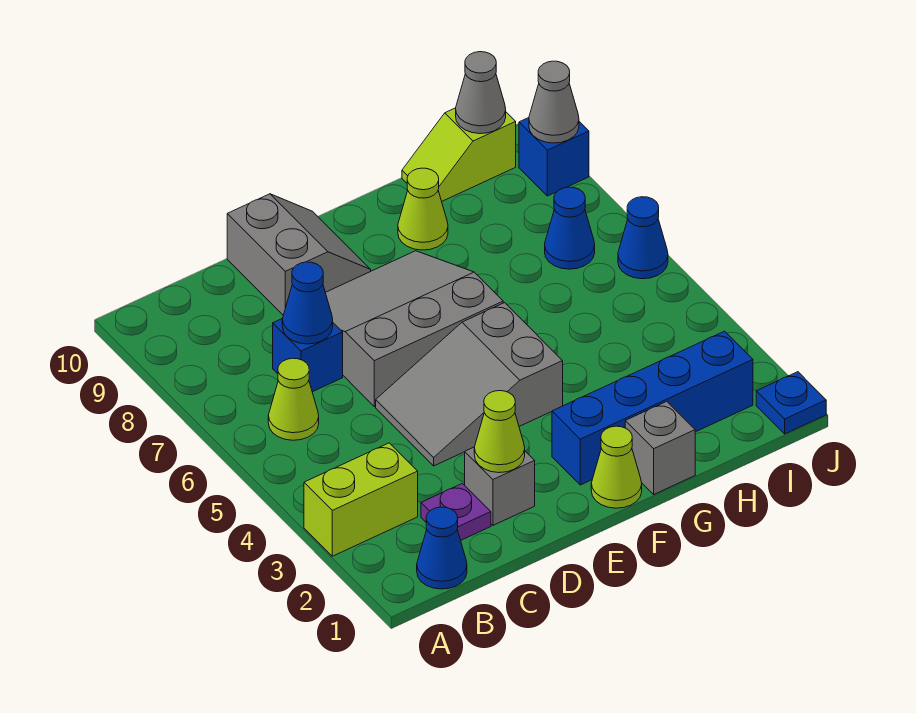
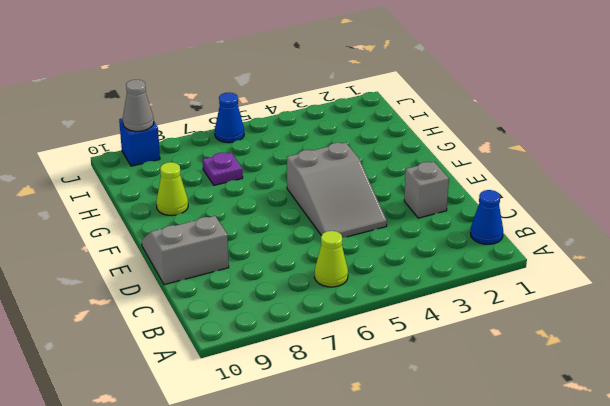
purple 1x1 plate [203,152,243,185] -> purple 1x1 plate moved to [421,483,491,540]
none -> lime 1x2 brick [304,443,418,556]
none -> blue 1x1 brick [273,319,343,392]
none -> grey 3x3 slope [325,251,503,406]

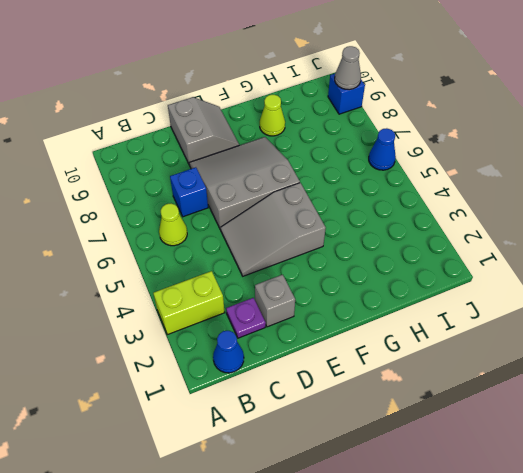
none -> lime 1x1 cone [591,426,642,508]
none -> blue 1x4 brick [552,331,753,485]
none -> grey 1x1 brick [625,401,695,494]

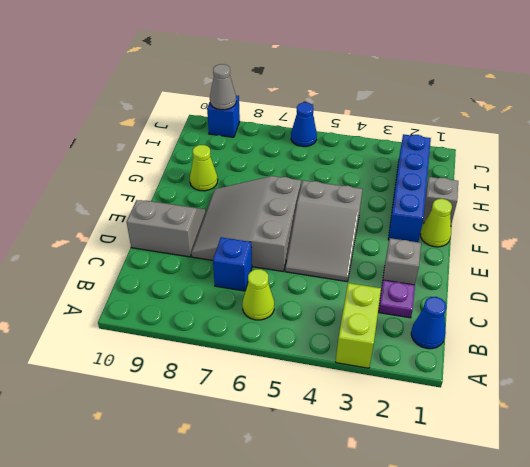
none -> lime 1x2 slope [402,108,516,201]
none -> blue 1x1 cone [545,187,595,269]
none -> blue 1x1 plate [756,372,826,434]

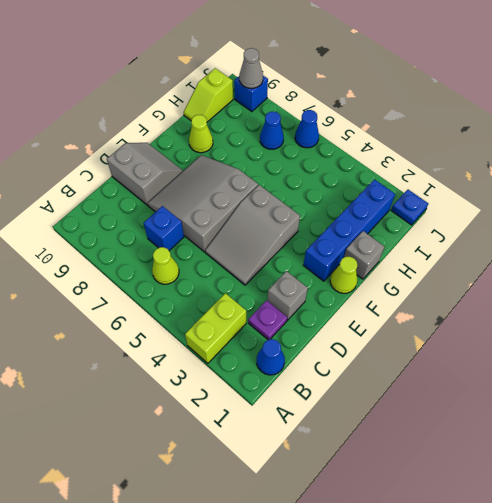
none -> blue 1x1 cone [282,262,333,344]
none -> lime 1x1 cone [474,391,525,473]
none -> grey 1x1 cone [456,52,506,134]

